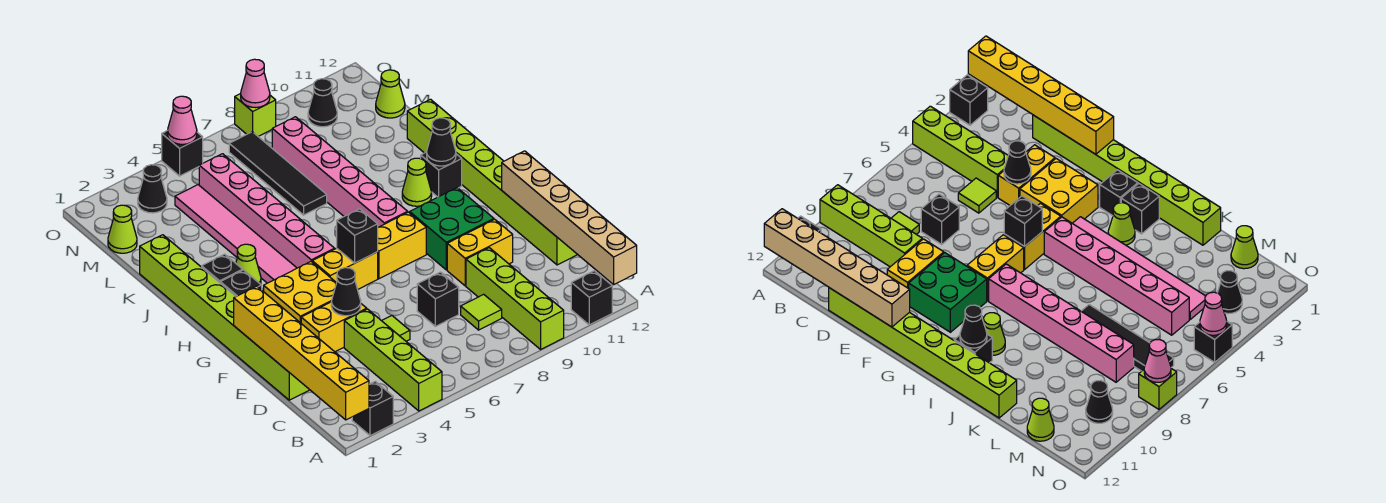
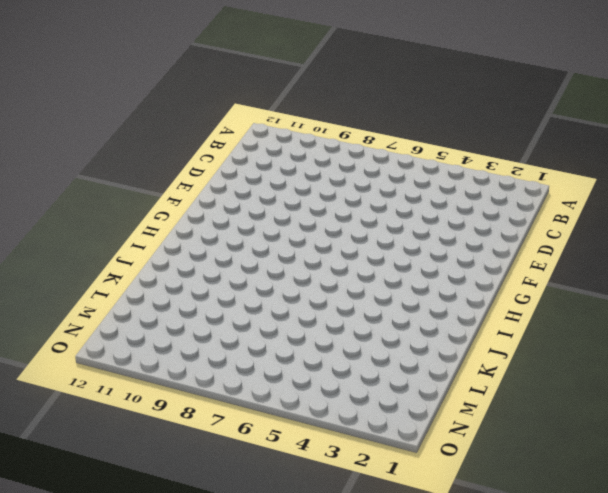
none -> black 1x1 brick [352,381,393,436]
none -> lime 1x4 brick [344,309,442,411]
none -> lime 1x4 brick [466,248,564,349]
none -> black 1x1 brick [571,271,612,325]

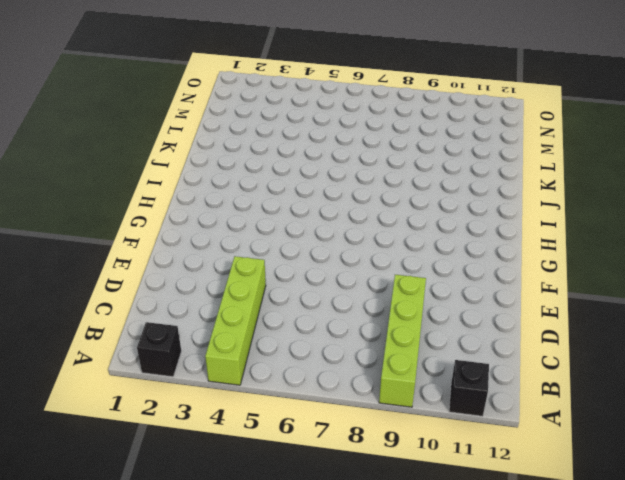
none -> lime 1x1 tile [461,294,502,330]
none -> lime 1x8 brick [140,235,309,400]
none -> lime 1x1 tile [382,315,410,341]
none -> black 1x1 brick [417,272,459,326]

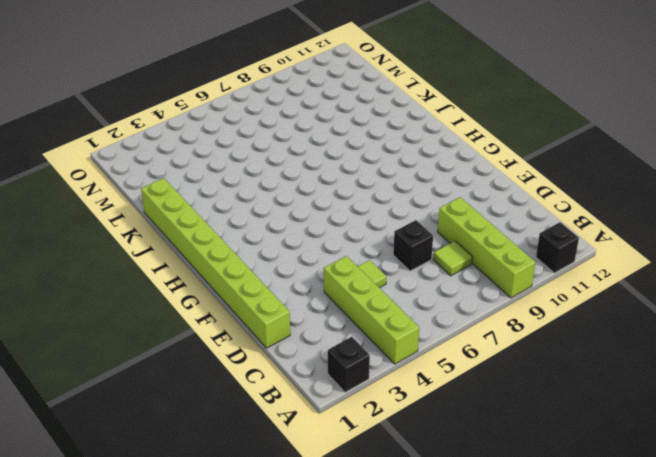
none -> lime 1x8 brick [407,99,578,265]
none -> yellow 1x2 brick [301,302,367,352]
none -> yellow 1x2 brick [447,219,513,286]
none -> yellow 2x2 brick [264,262,336,323]

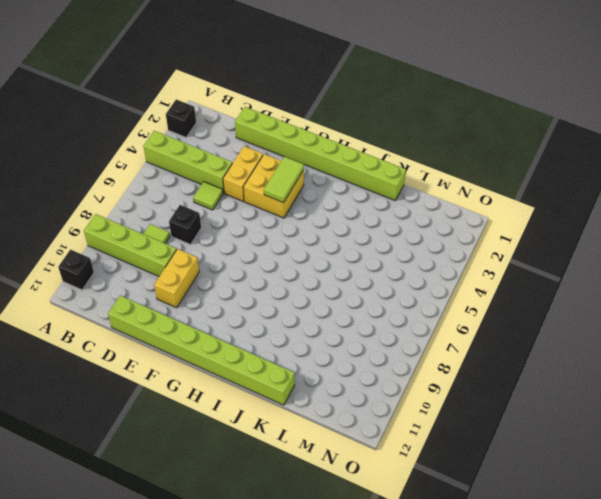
lime 1x2 tile [264,157,304,203] -> none
none -> green 2x2 brick [410,188,494,270]
none -> yellow 1x2 brick [312,248,378,289]
none -> yellow 1x2 brick [378,212,426,279]
none -> black 1x1 brick [220,270,262,296]

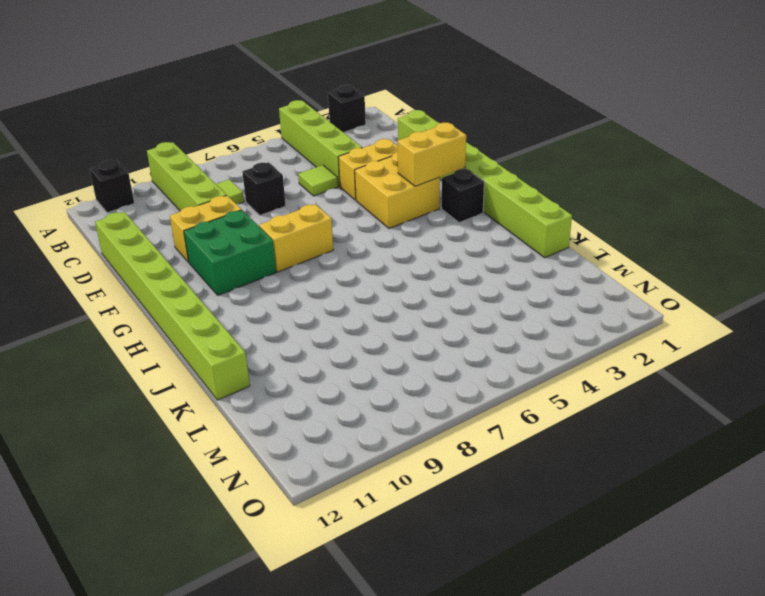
yellow 1x2 brick [398,122,466,186] -> yellow 1x2 brick moved to [312,248,378,289]
none -> pink 1x6 tile [175,185,297,283]
none -> pink 1x6 brick [199,154,335,268]
none -> pink 1x6 brick [272,117,408,227]
none -> black 1x1 brick [202,254,243,282]

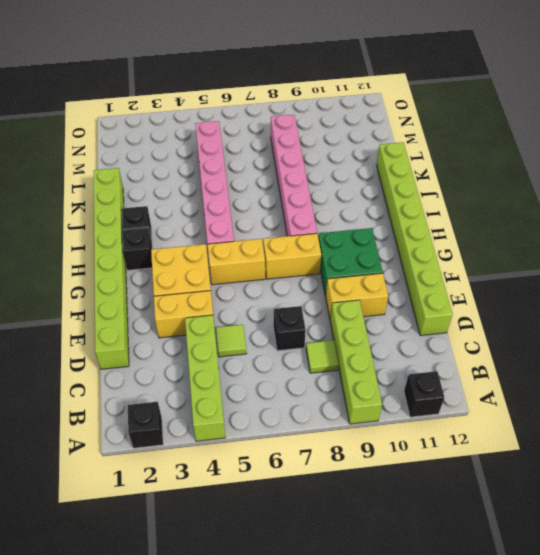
none -> pink 1x6 tile [175,185,297,283]
none -> lime 1x1 cone [236,244,261,284]
none -> lime 1x1 cone [402,158,432,206]
none -> black 1x1 brick [421,152,462,197]

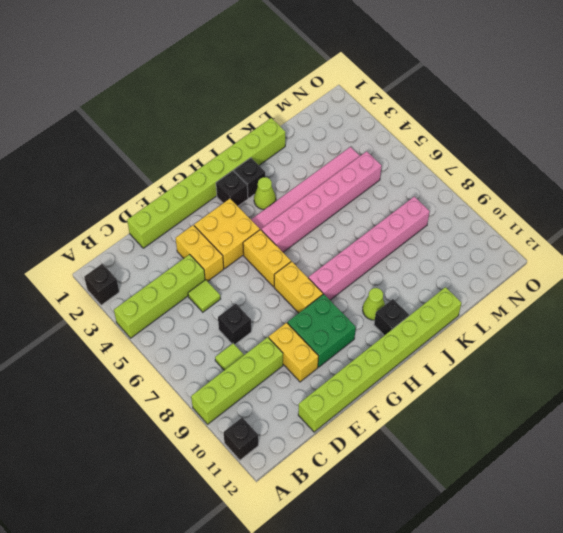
none -> black 1x4 tile [229,132,327,215]
none -> lime 1x1 cone [108,205,137,253]
none -> lime 1x1 cone [376,70,405,118]
none -> black 1x1 cone [138,165,167,213]

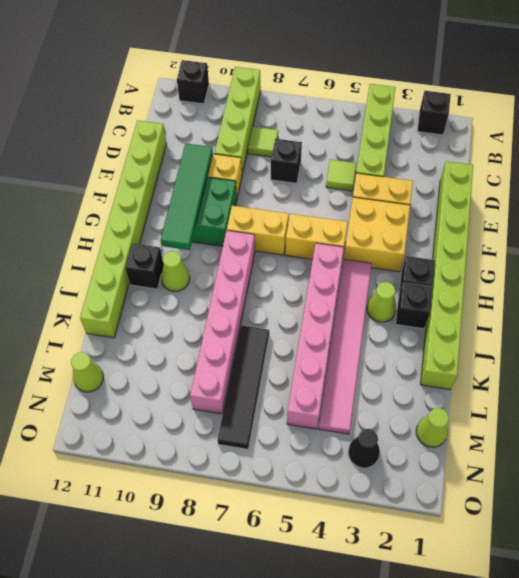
green 1x4 tile [161,144,213,250] -> none
none -> black 1x1 cone [308,79,337,127]
none -> black 1x1 brick [162,130,203,176]
none -> lime 1x1 brick [235,94,276,136]
none -> yellow 1x6 brick [234,286,369,420]

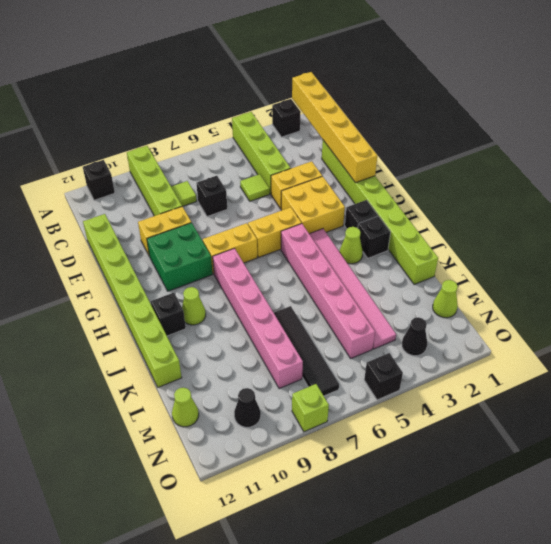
none -> tan 1x6 brick [502,151,637,285]
none -> black 1x1 cone [331,268,361,316]
none -> black 1x1 brick [337,209,378,263]
none -> black 1x1 cone [427,118,456,166]

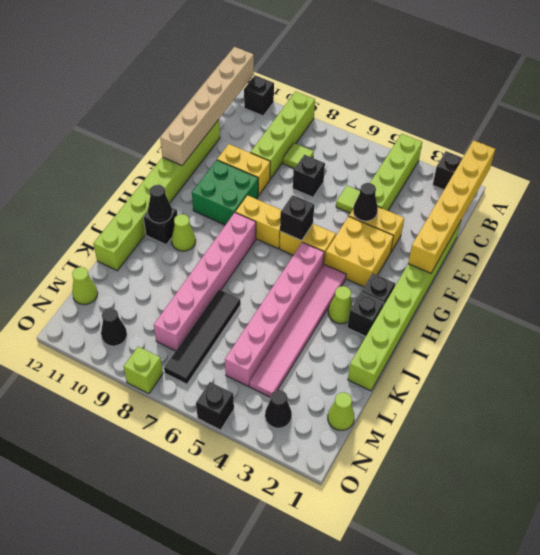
none -> pink 1x1 cone [168,96,197,144]
none -> pink 1x1 cone [241,59,270,108]

